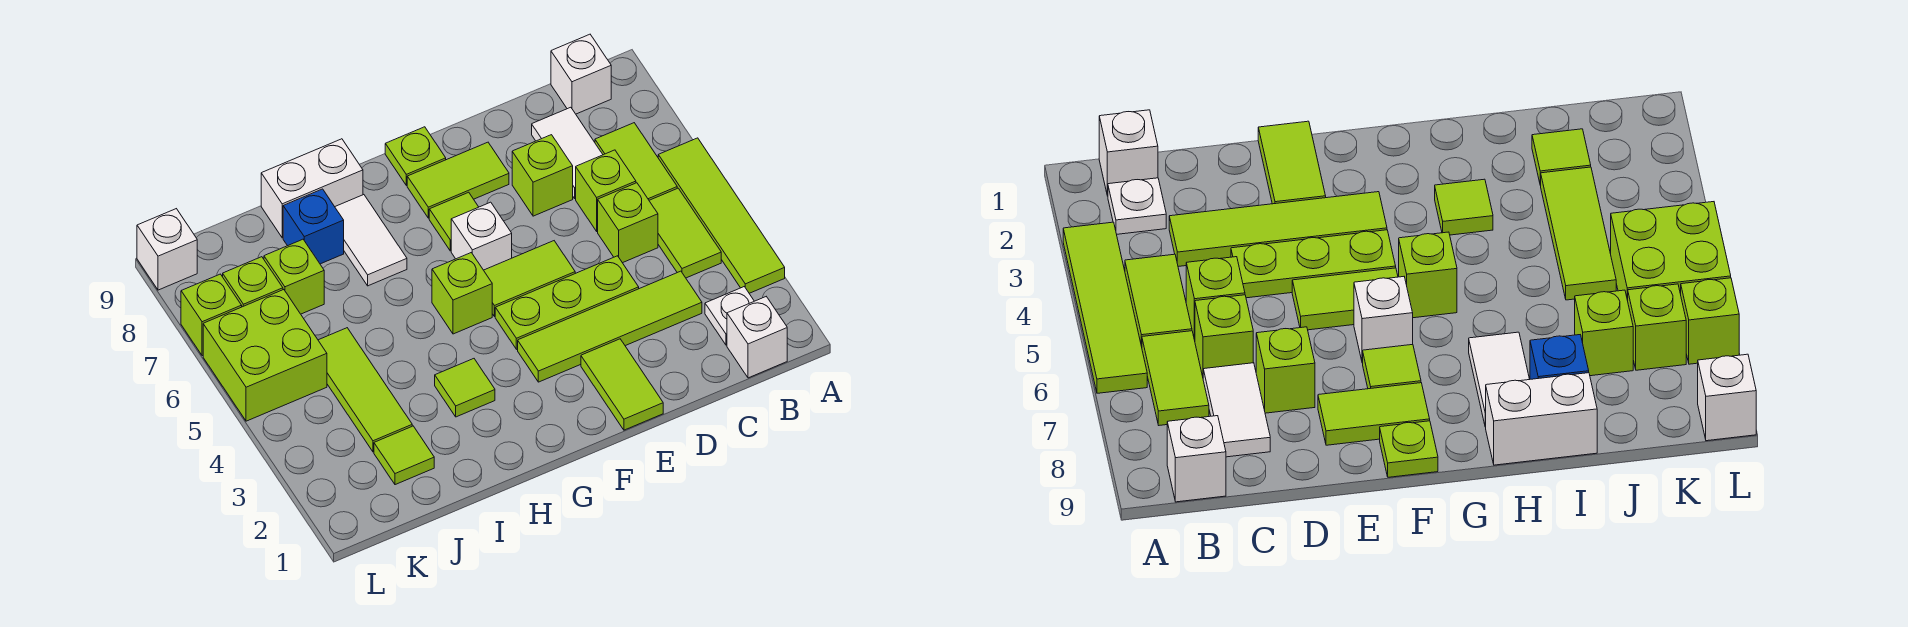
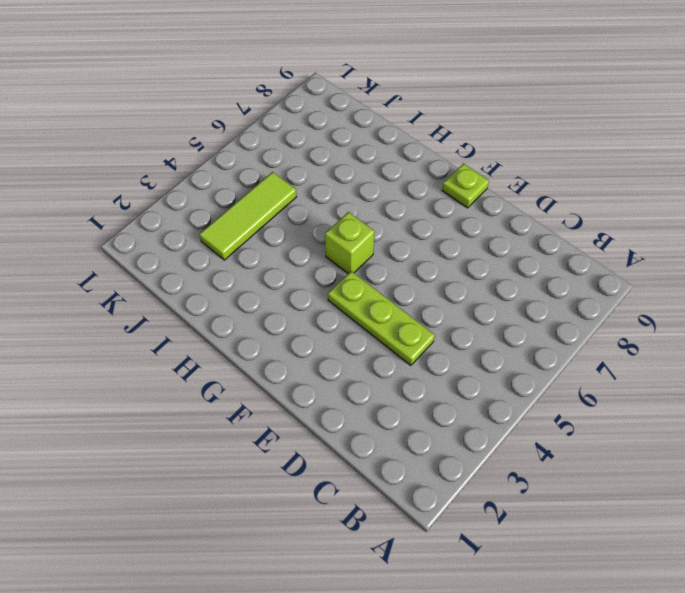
none -> lime 1x4 tile [658,138,785,293]
none -> white 1x1 brick [727,297,787,378]
none -> white 1x1 plate [705,287,754,345]
none -> lime 1x2 tile [649,188,721,278]

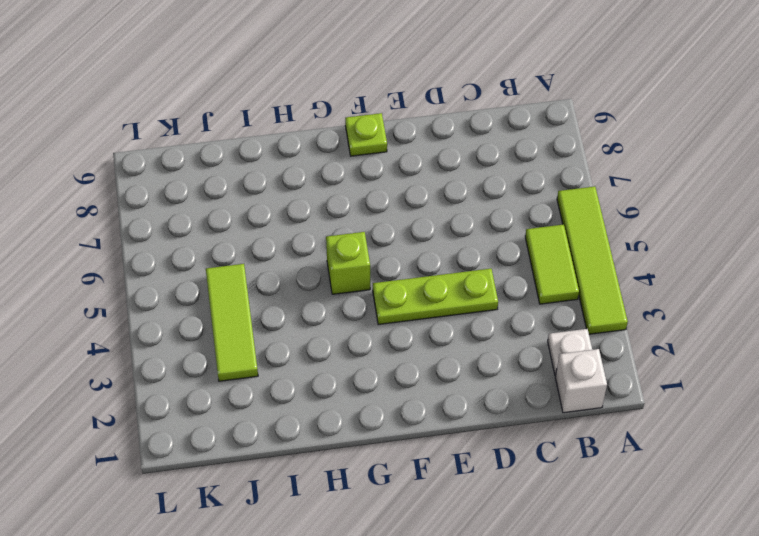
none -> lime 1x2 tile [595,123,677,200]
none -> white 1x1 brick [551,34,611,114]
none -> lime 1x4 tile [518,271,702,382]
none -> lime 1x1 brick [598,183,658,263]

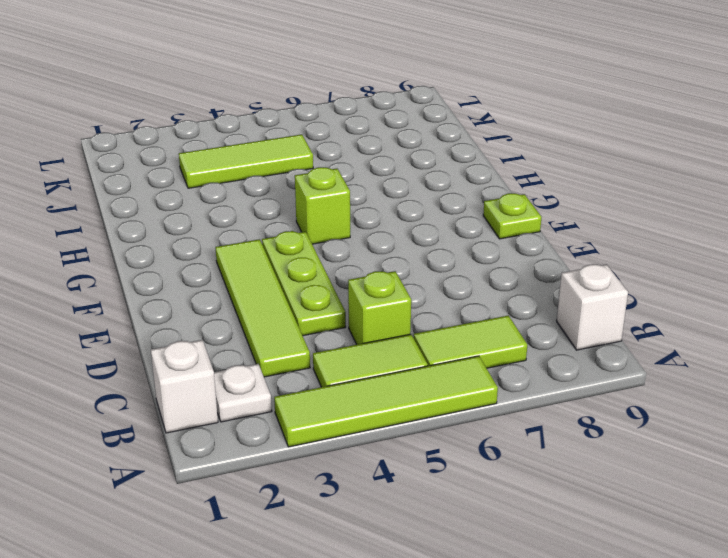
none -> lime 1x1 brick [576,150,636,231]
none -> white 1x2 tile [532,107,603,198]
none -> lime 1x1 brick [512,135,573,216]
none -> lime 1x2 tile [581,339,663,430]

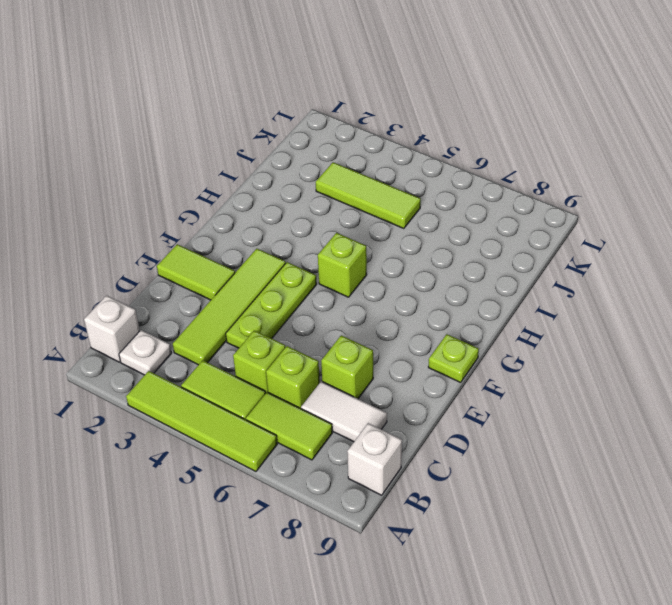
none -> lime 1x2 tile [484,241,575,317]
none -> lime 1x2 tile [407,142,509,218]
none -> white 1x1 brick [451,202,512,270]
none -> lime 1x1 tile [429,192,478,251]

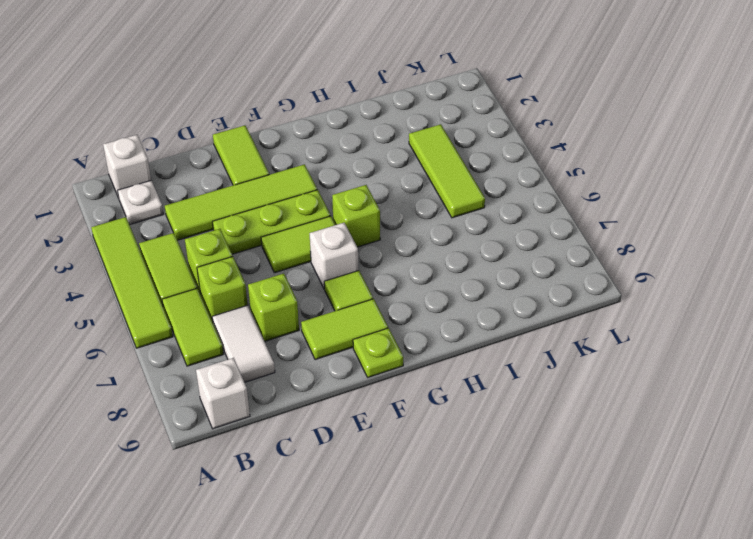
none -> lime 1x1 tile [435,359,495,417]
none -> white 1x2 tile [335,195,407,286]
none -> white 1x2 brick [261,139,363,238]
none -> blue 1x1 brick [283,189,344,264]

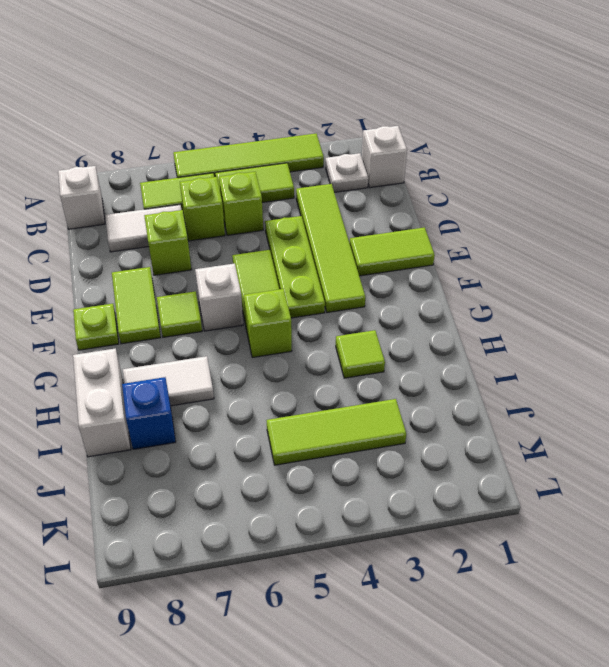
none -> lime 1x1 tile [374,426,434,485]
none -> lime 1x1 brick [264,239,324,314]
none -> lime 2x2 brick [203,290,327,421]
none -> lime 1x1 brick [223,257,283,307]

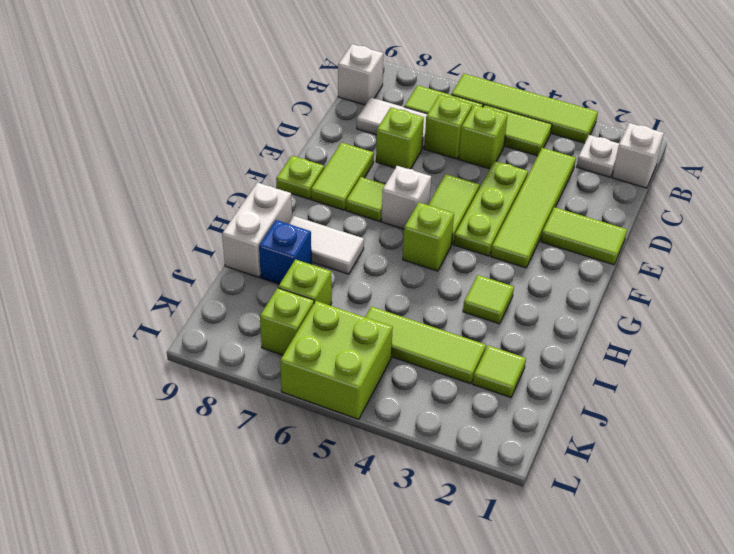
none -> lime 1x1 brick [181,274,242,356]
none -> white 1x1 brick [137,209,197,290]

